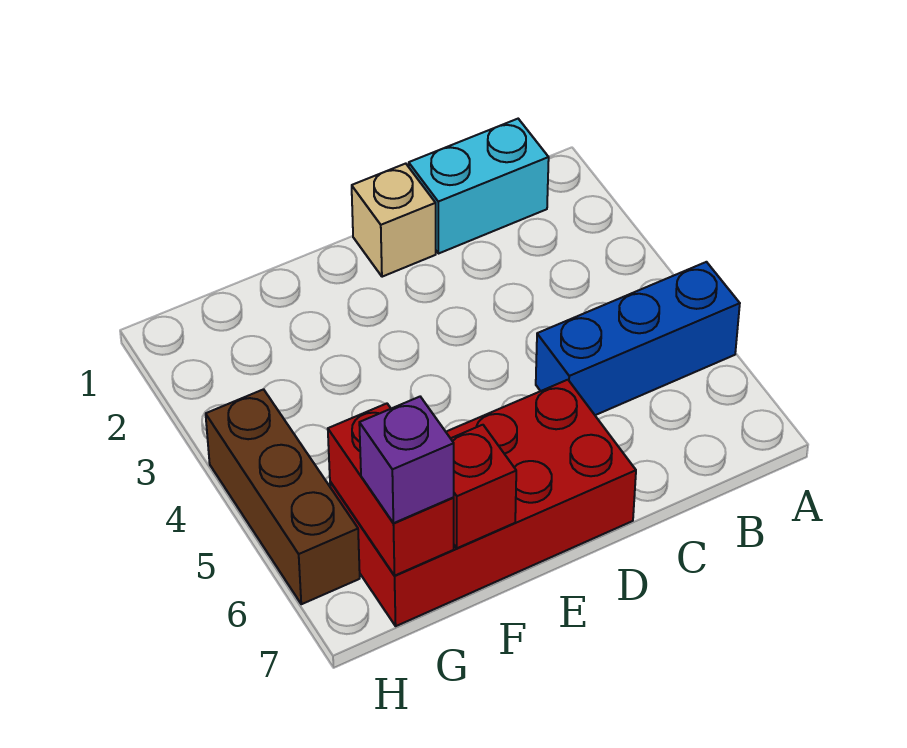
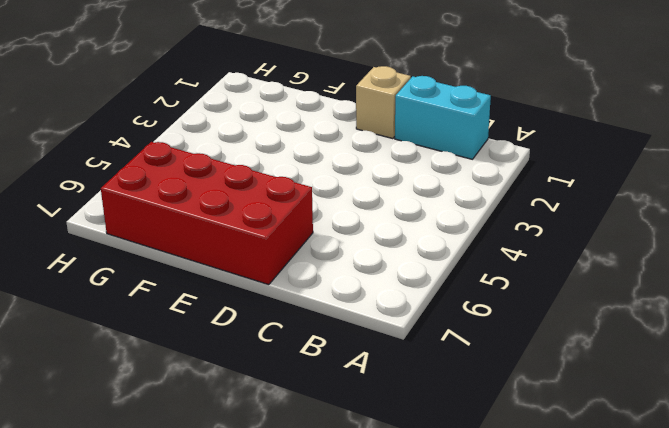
none -> blue 1x3 brick [536,262,740,415]
none -> brown 1x3 brick [206,389,360,604]

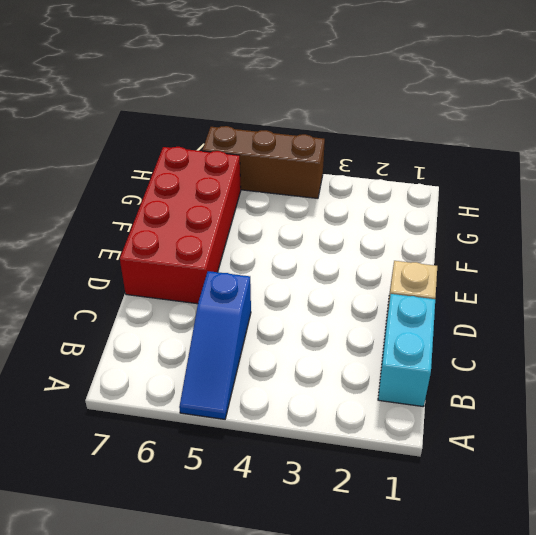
blue 1x3 slope [179,271,251,419] -> blue 1x3 brick [536,262,740,415]
none -> red 1x1 brick [451,425,516,548]
none -> red 1x2 brick [328,404,454,576]

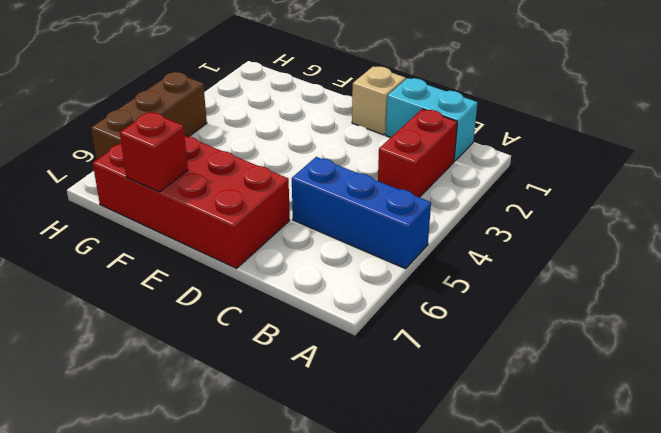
red 1x2 brick [378,109,457,197] -> red 1x2 brick moved to [328,404,454,576]
none -> purple 1x1 brick [359,397,454,523]

